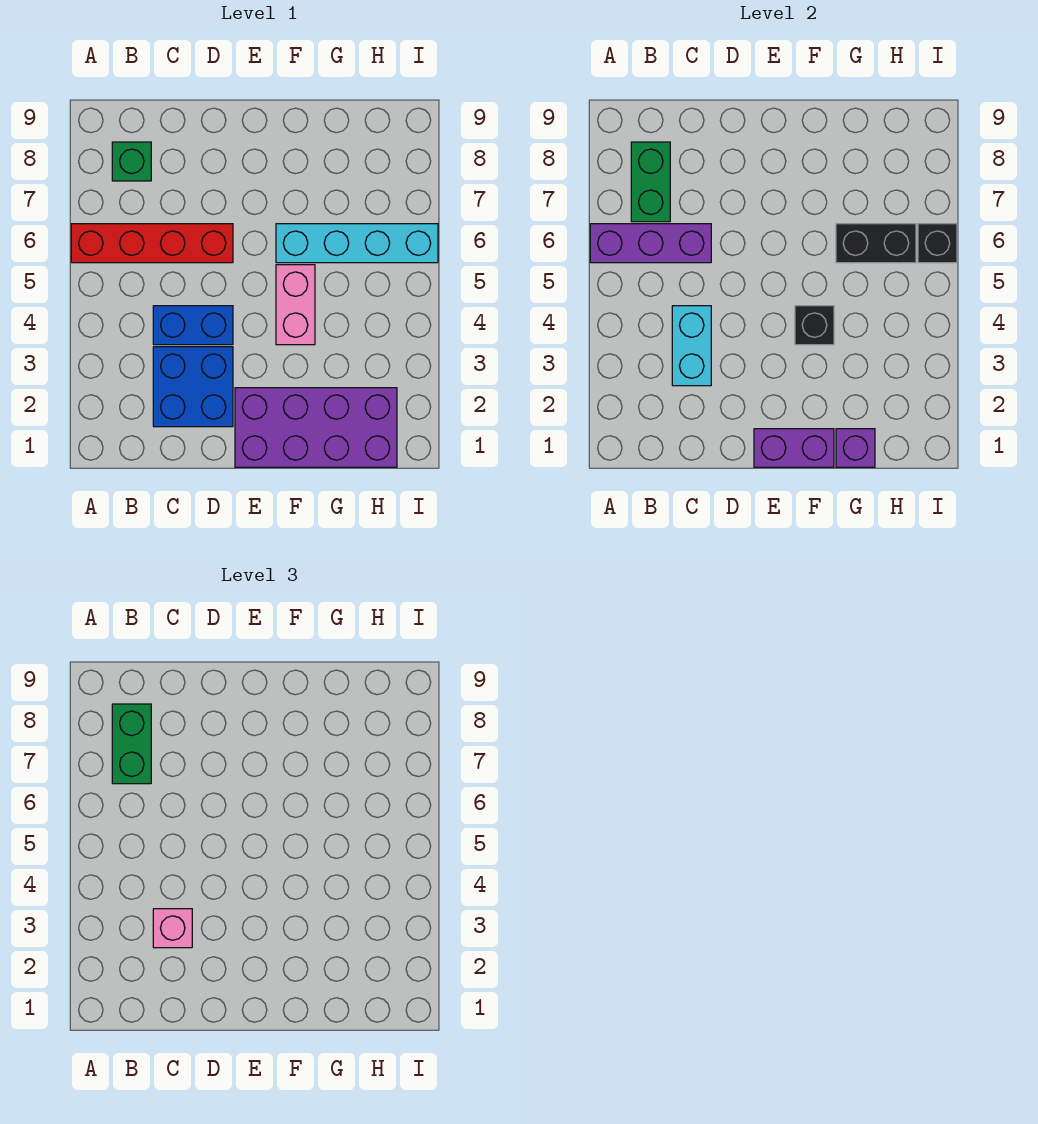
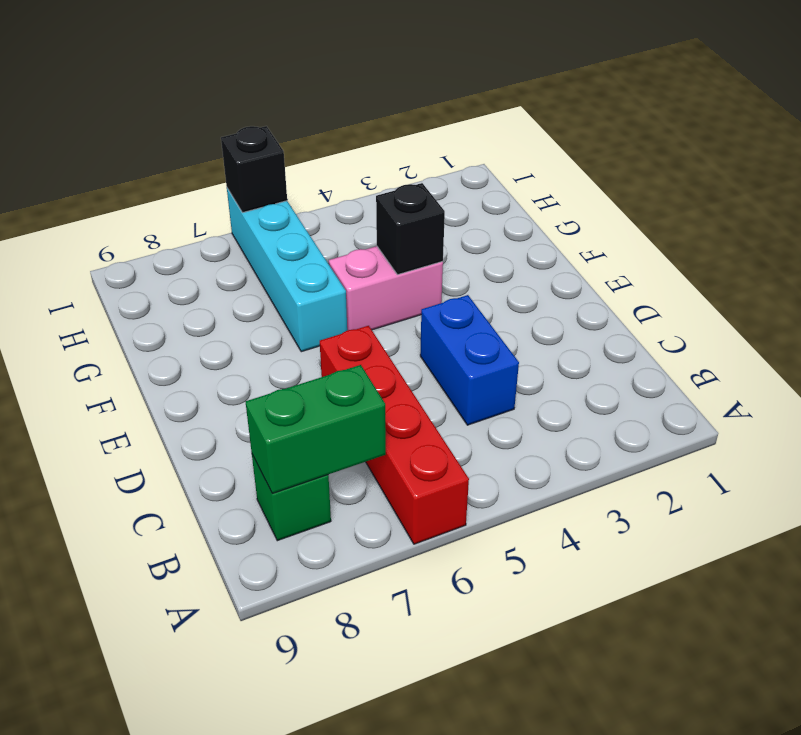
none -> blue 2x2 brick [153,347,233,427]
none -> purple 2x4 brick [235,388,397,467]
none -> purple 1x3 brick [590,224,711,263]

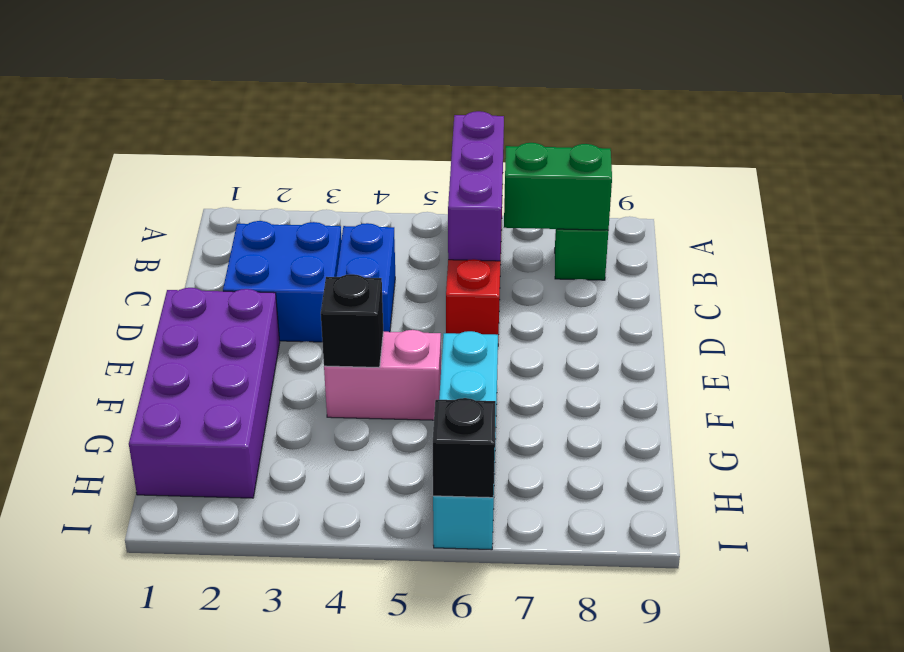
none -> cyan 1x2 brick [672,306,711,386]
none -> purple 1x2 brick [754,429,834,467]
none -> purple 1x1 brick [836,429,875,467]

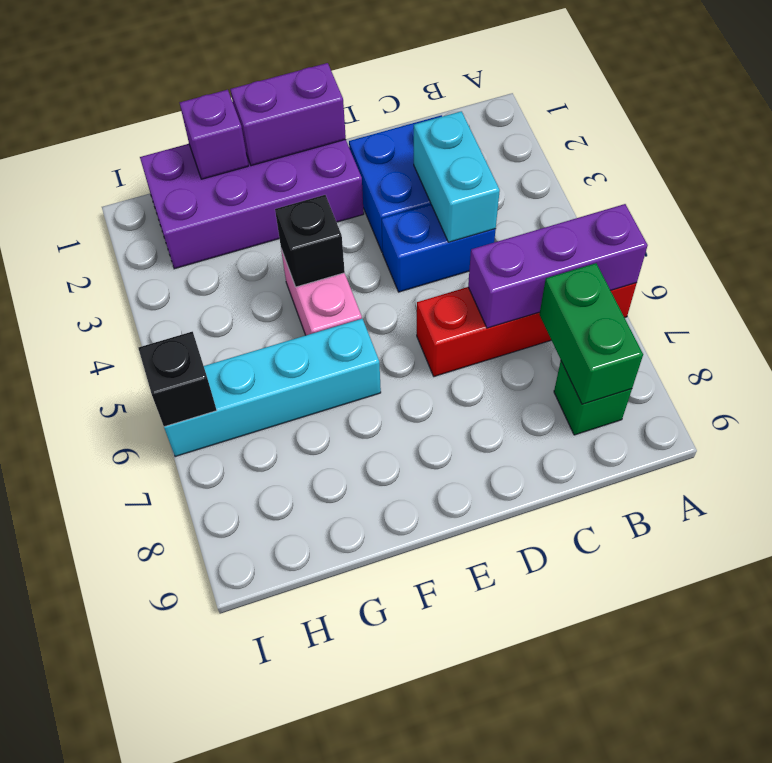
none -> black 1x2 brick [836,224,916,263]
none -> green 1x2 brick [112,704,151,784]
none -> pink 1x1 brick [153,909,192,948]

